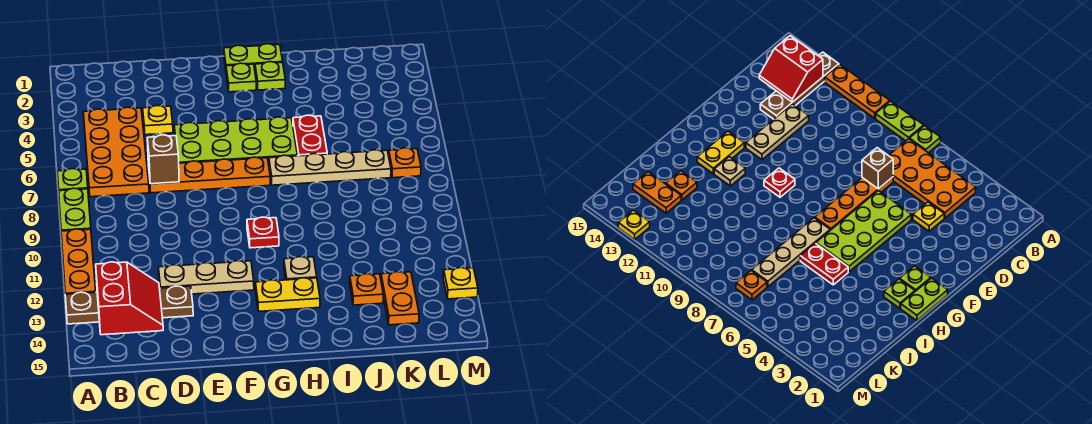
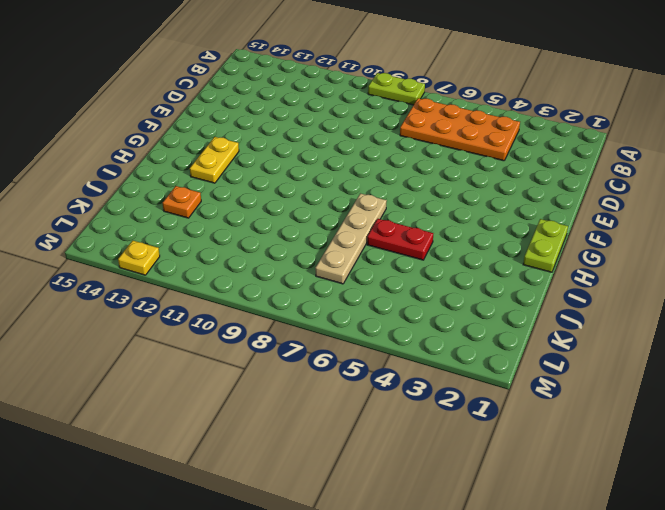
none -> lime 1x1 plate [57,169,88,191]
none -> orange 1x3 plate [61,229,96,294]
none -> brown 1x4 plate [65,286,193,324]

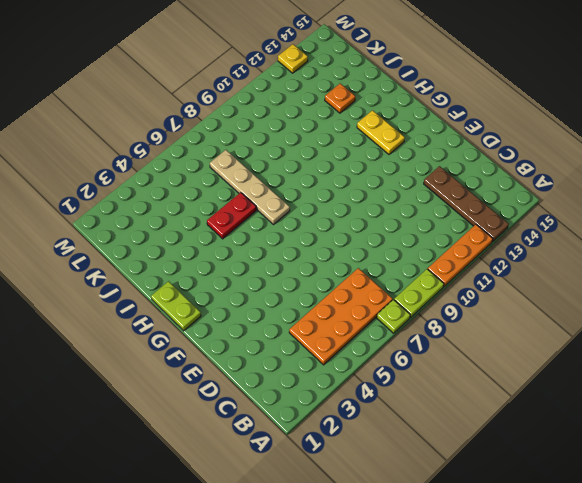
none -> yellow 1x1 plate [143,106,173,135]
none -> orange 1x4 plate [148,157,270,193]
none -> tan 1x3 plate [159,261,254,294]

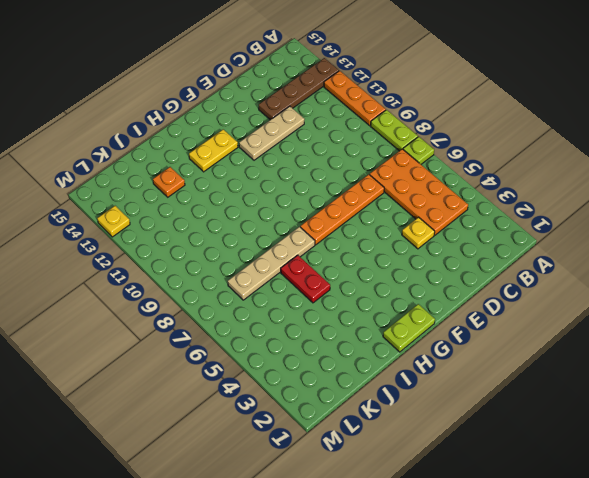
none -> lime 2x4 plate [174,117,297,165]
none -> lime 1x1 plate [226,63,256,92]
none -> red 1x1 plate [247,217,279,248]

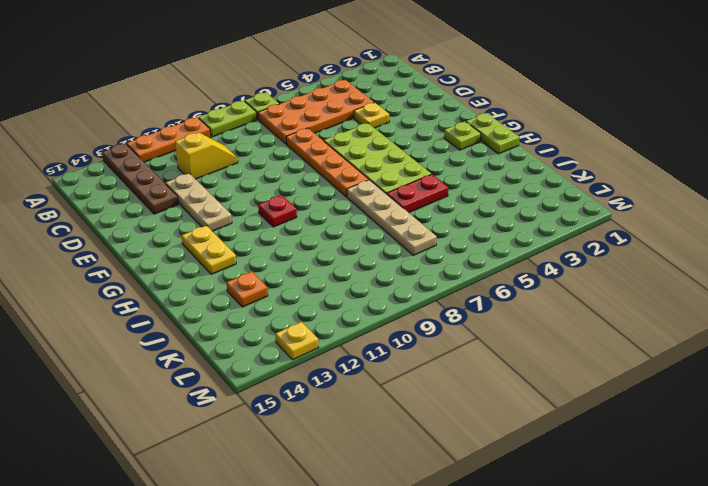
yellow 1x2 slope [175,132,238,179] -> none
none -> lime 1x1 plate [255,62,285,90]
none -> tan 1x1 plate [284,257,317,280]
none -> orange 1x2 plate [381,272,419,325]

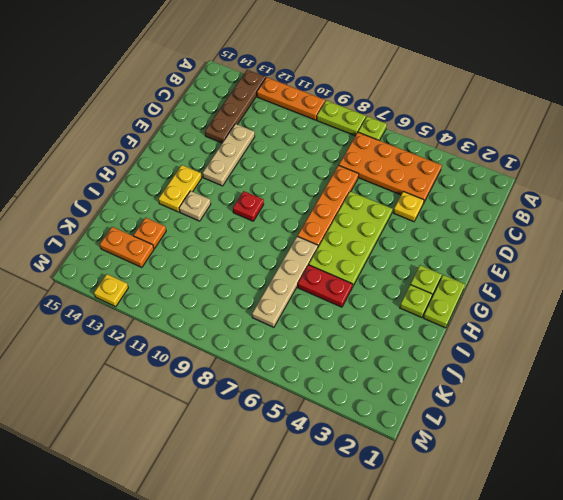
none -> orange 1x1 plate [389,148,421,178]
none -> red 2x2 slope [96,262,163,335]
none -> brown 1x1 brick [147,135,179,184]

